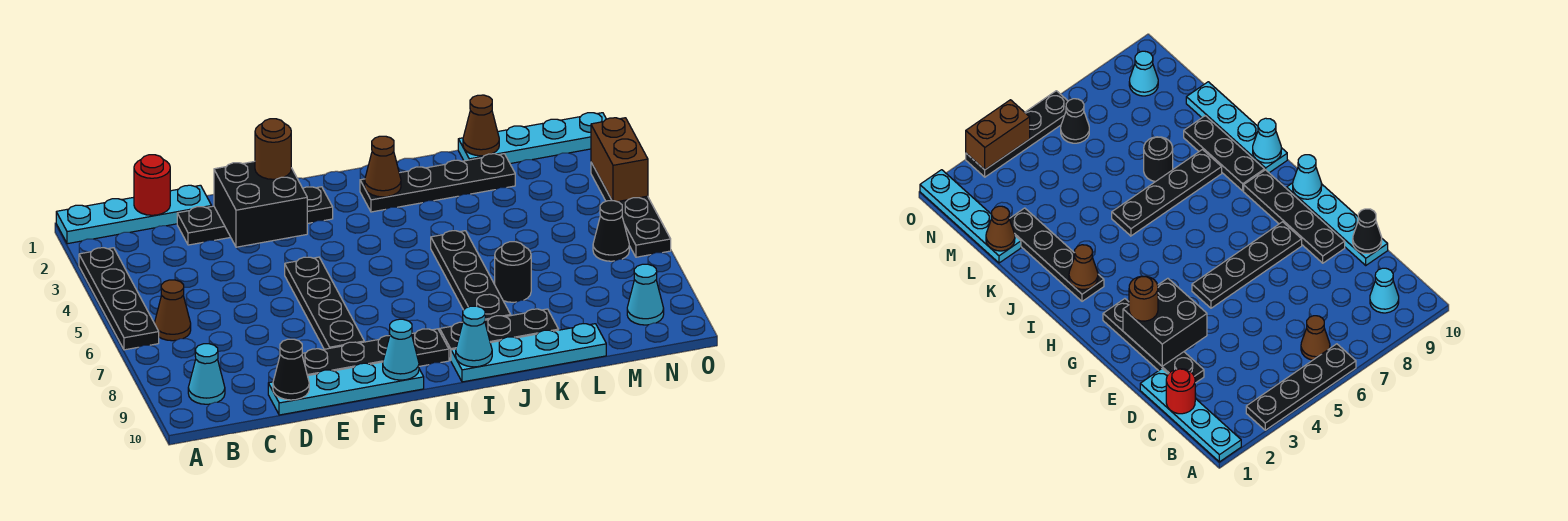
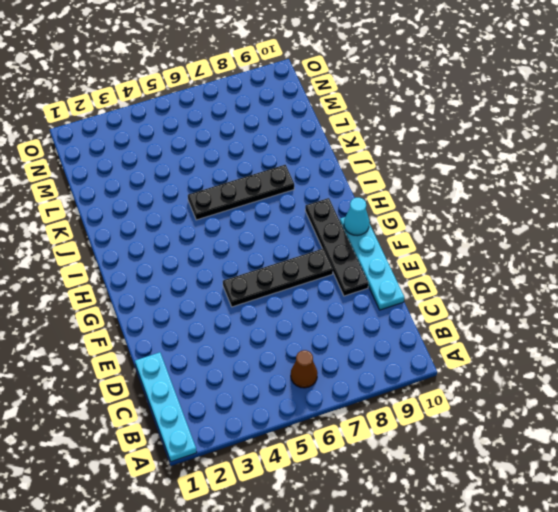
none -> black 1x4 plate [79,248,159,350]
none -> cyan 1x1 cone [188,344,225,404]
none -> black 1x4 plate [177,187,333,245]

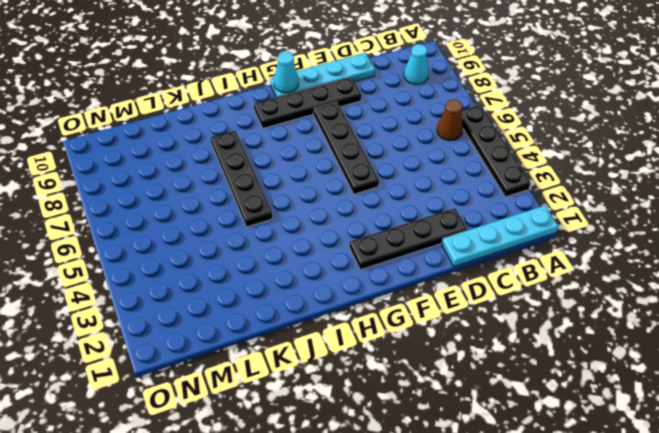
none -> black 1x4 plate [360,154,515,212]
none -> black 1x3 plate [440,309,559,360]
none -> cyan 1x4 plate [451,324,606,382]

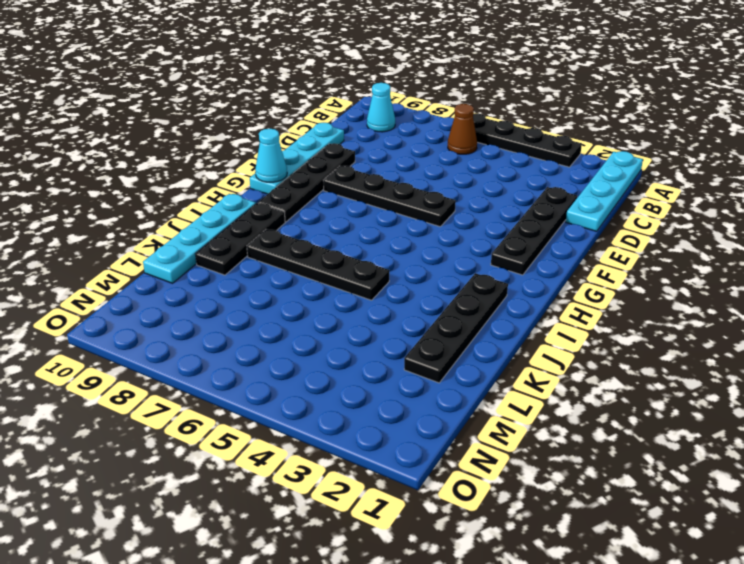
none -> black 1x1 round brick [495,242,531,302]
none -> cyan 1x4 plate [458,113,606,164]
none -> black 1x1 cone [593,201,629,261]

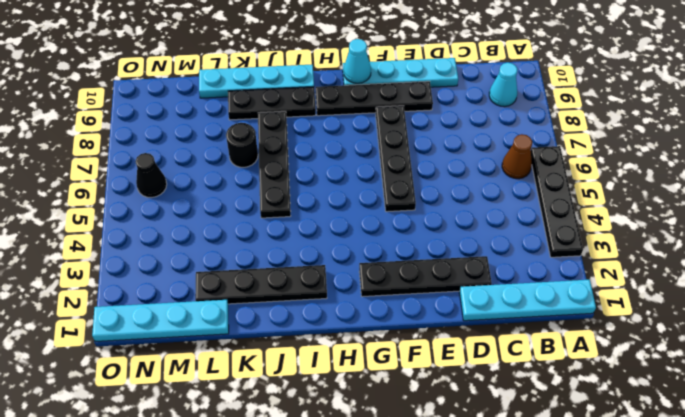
none -> cyan 1x1 cone [627,264,664,325]
none -> black 1x4 plate [591,162,671,257]
none -> red 1x1 round brick [134,155,170,215]

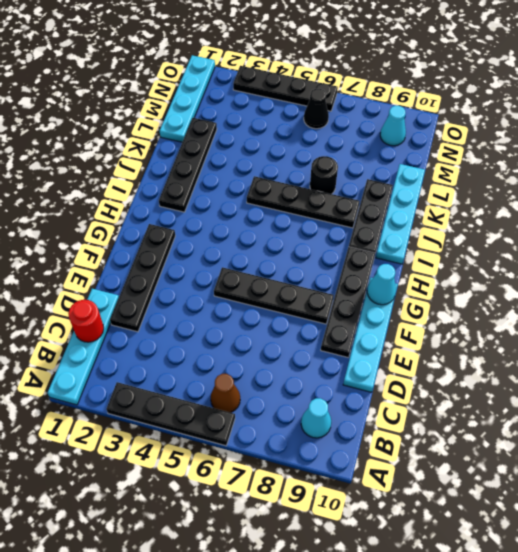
none -> black 1x1 cone [273,339,309,400]
none -> black 2x2 brick [214,161,307,247]
none -> brown 1x1 cone [365,136,401,197]

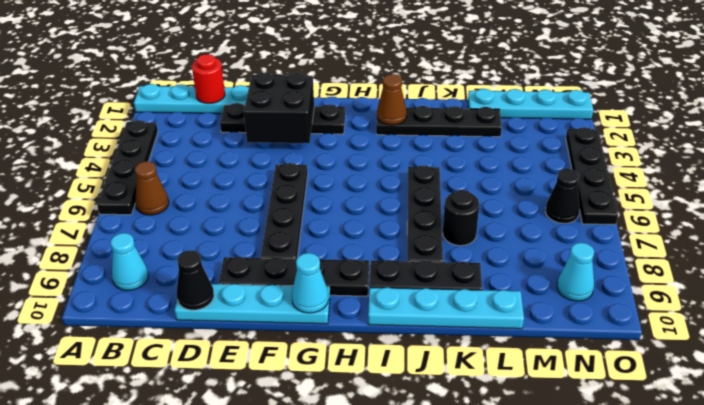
none -> cyan 1x1 cone [456,306,492,367]
none -> brown 1x1 cone [463,95,499,156]
none -> brown 1x2 brick [591,118,648,202]

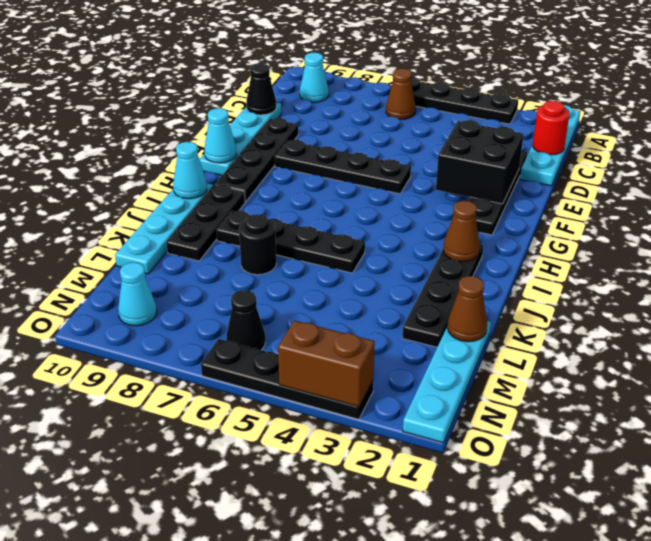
none -> brown 1x1 round brick [255,119,291,179]

